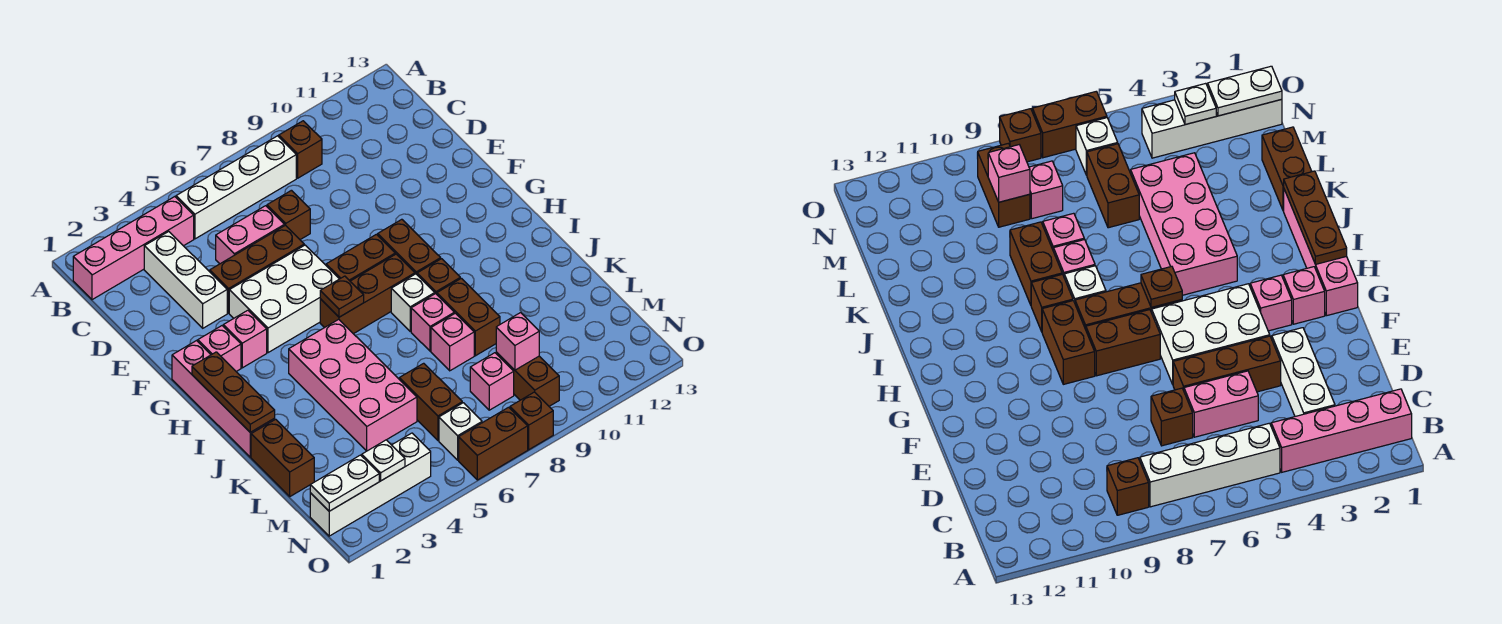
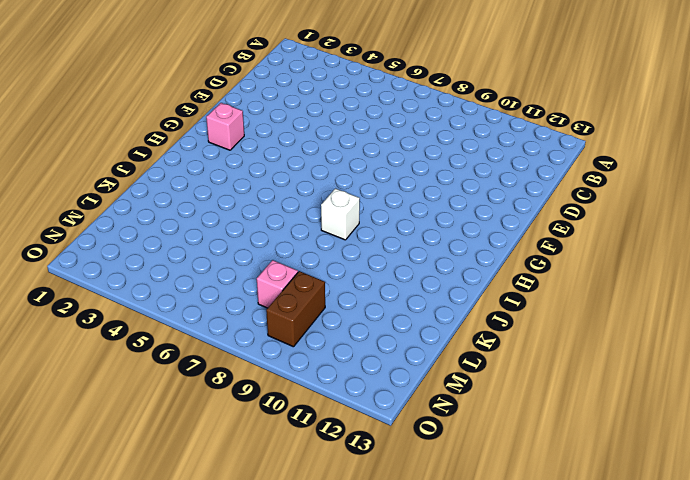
none -> pink 1x4 brick [73,197,194,300]
none -> white 1x4 brick [176,136,296,239]
none -> brown 1x1 brick [279,121,322,178]
none -> white 1x3 brick [144,232,227,328]

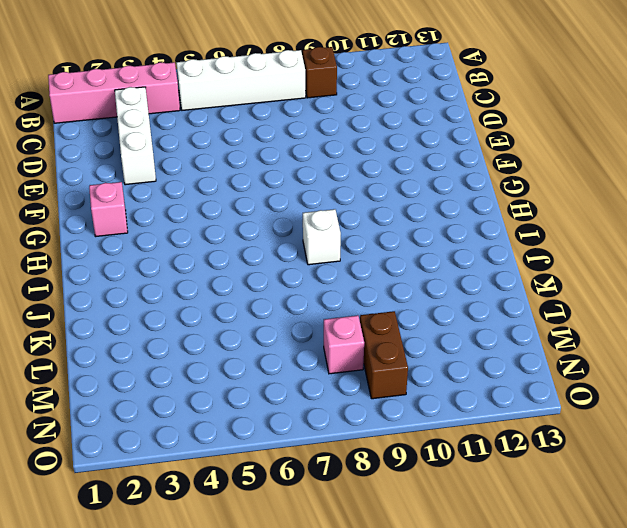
none -> pink 1x2 brick [216,206,285,264]
none -> brown 1x1 brick [267,190,310,240]
none -> brown 1x3 brick [210,225,304,313]
none -> white 2x3 brick [229,245,339,353]

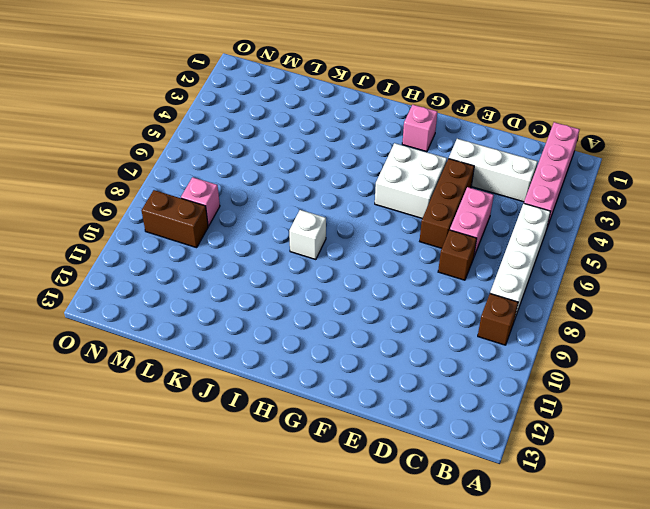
white 2x2 brick [375,143,447,218] -> white 2x3 brick [229,245,339,353]
none -> pink 1x4 brick [172,341,275,457]
none -> pink 1x1 brick [223,310,267,368]
none -> brown 1x2 brick [326,234,395,281]
none -> brown 1x2 brick [378,219,441,274]

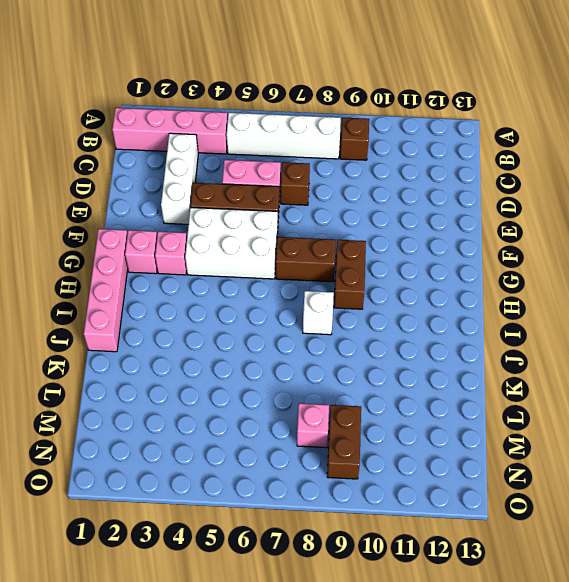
none -> brown 1x3 brick [320,254,415,334]
none -> pink 2x4 brick [289,319,417,451]
none -> brown 1x1 brick [417,259,460,294]
none -> pink 1x1 brick [411,294,454,351]

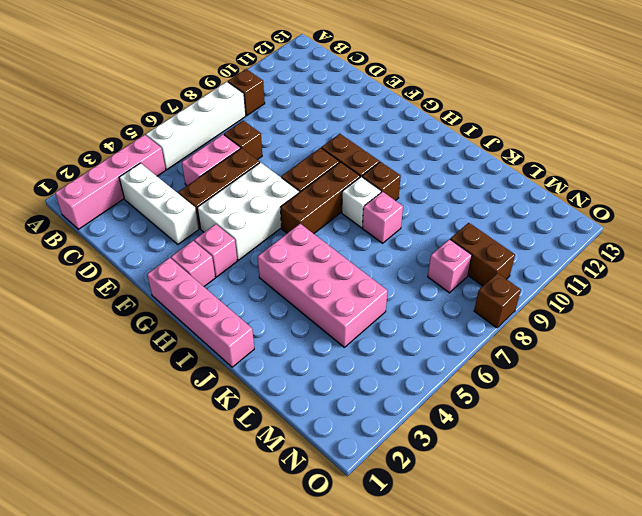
none -> brown 1x2 brick [437,278,500,356]
none -> brown 1x2 brick [251,419,314,496]
none -> pink 1x1 brick [431,313,474,371]
none -> brown 1x2 brick [399,363,462,440]

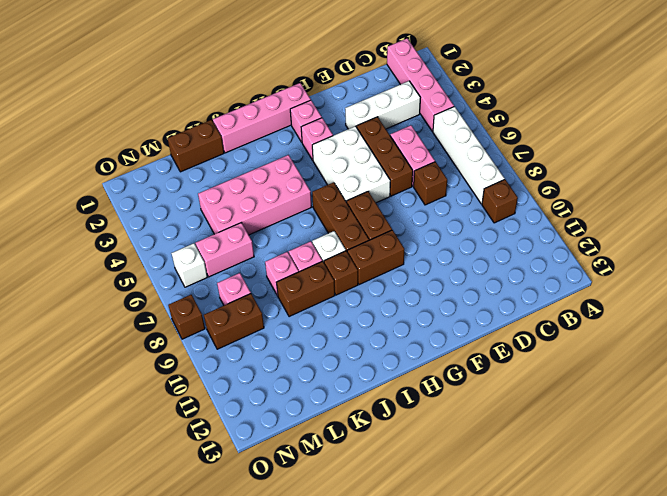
pink 1x2 brick [196,223,254,277] -> brown 1x2 brick [399,363,462,440]
none -> white 1x4 brick [310,433,431,536]
none -> brown 1x2 brick [459,407,528,480]
none -> brown 1x3 plate [192,352,275,432]
none -> brown 1x1 plate [320,276,364,317]

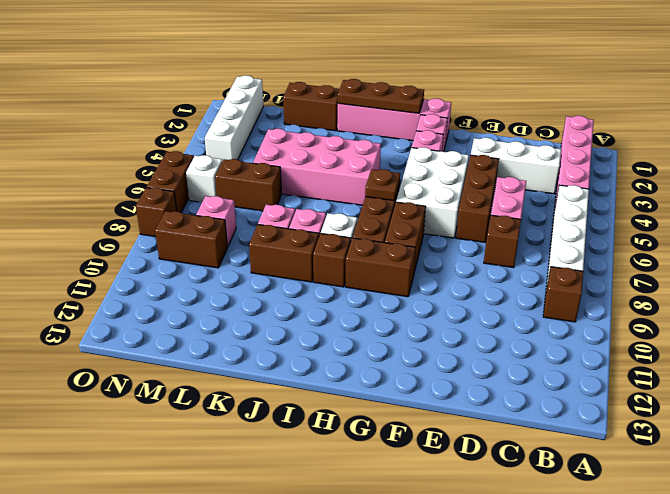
none -> pink 1x1 brick [496,313,539,370]
none -> white 1x2 plate [310,455,379,511]
none -> white 1x1 plate [362,440,405,481]

